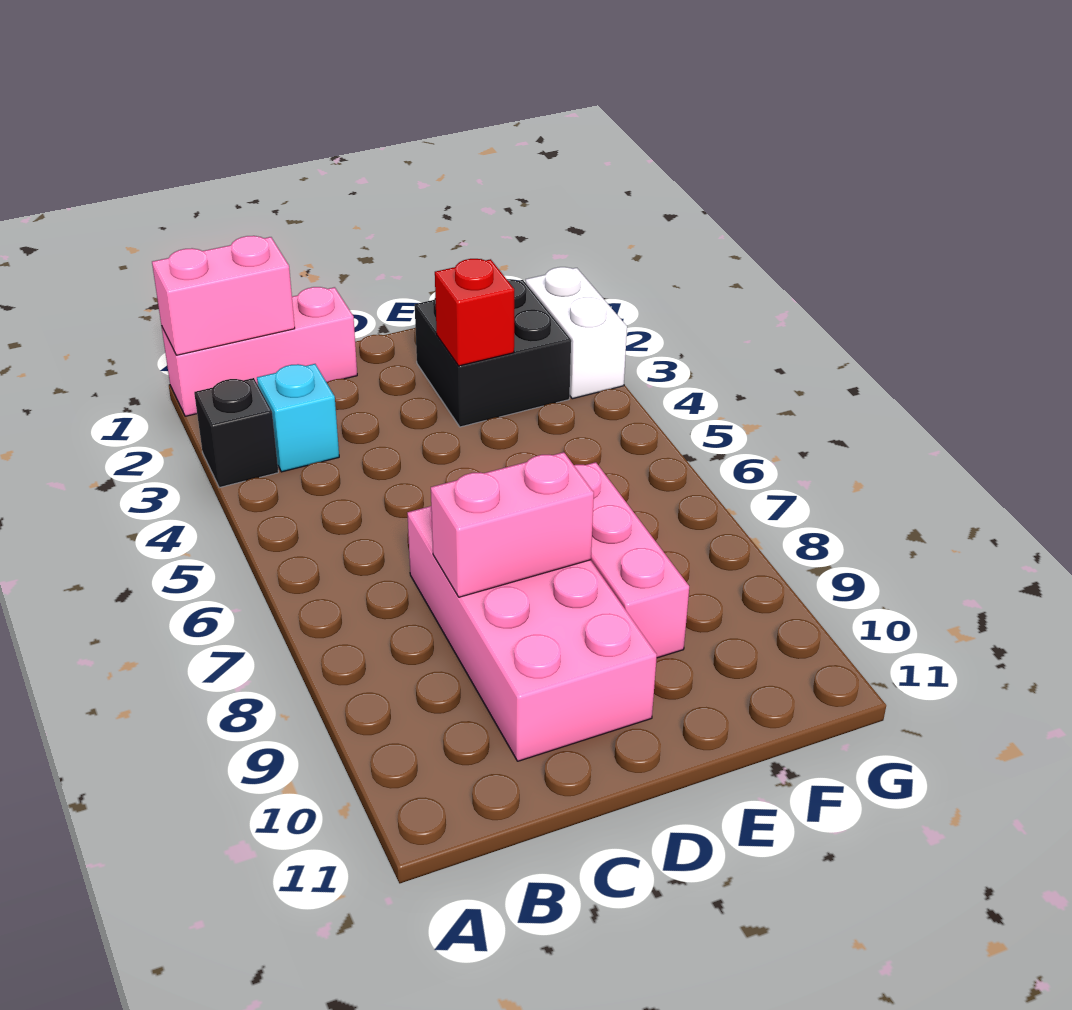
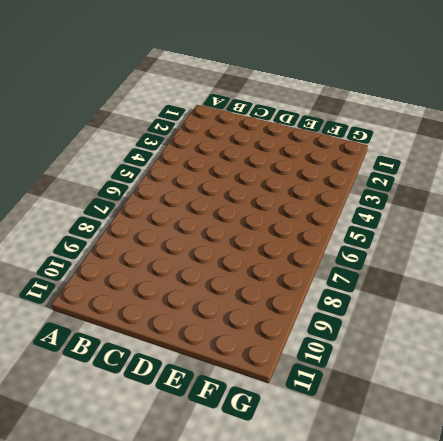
none -> pink 1x3 brick [162,287,357,416]
none -> black 1x1 brick [194,378,278,488]

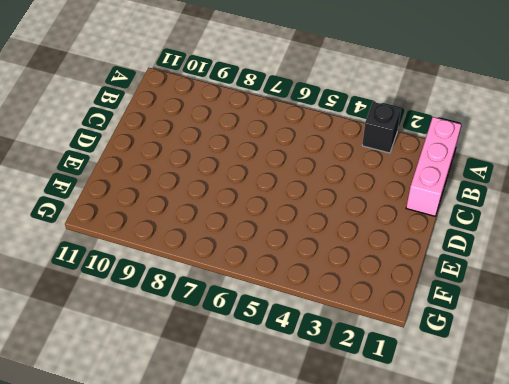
none -> cyan 1x1 brick [257,364,339,472]
none -> pink 2x4 brick [407,506,657,761]

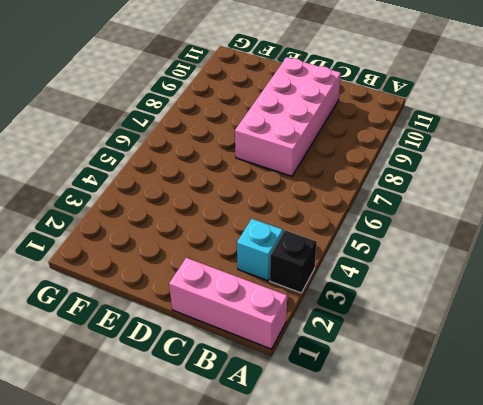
none -> black 2x2 brick [415,279,571,427]
none -> pink 1x3 brick [574,462,689,658]

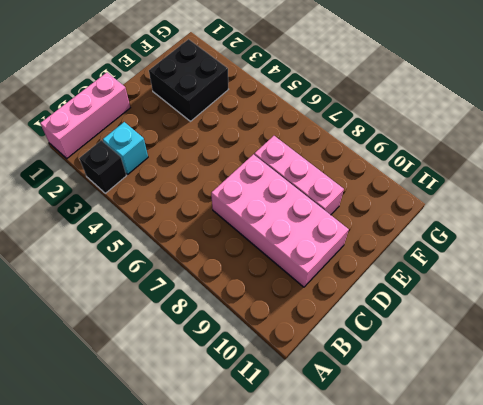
none -> white 1x2 brick [526,267,627,399]
none -> pink 1x2 brick [152,236,295,355]

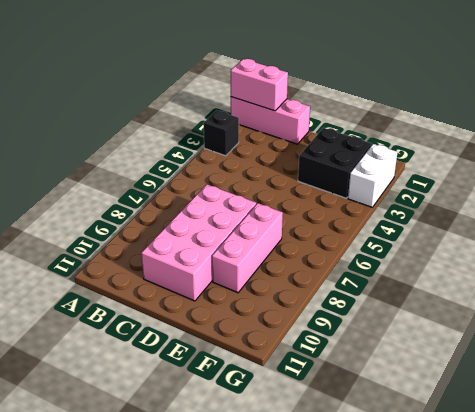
none -> cyan 1x1 brick [257,364,339,472]
none -> pink 1x2 brick [431,452,594,597]

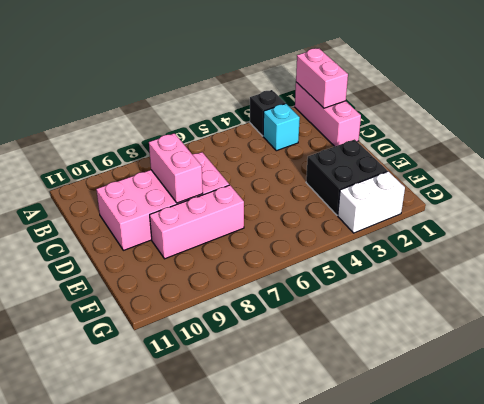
none -> red 1x1 brick [435,259,514,366]

